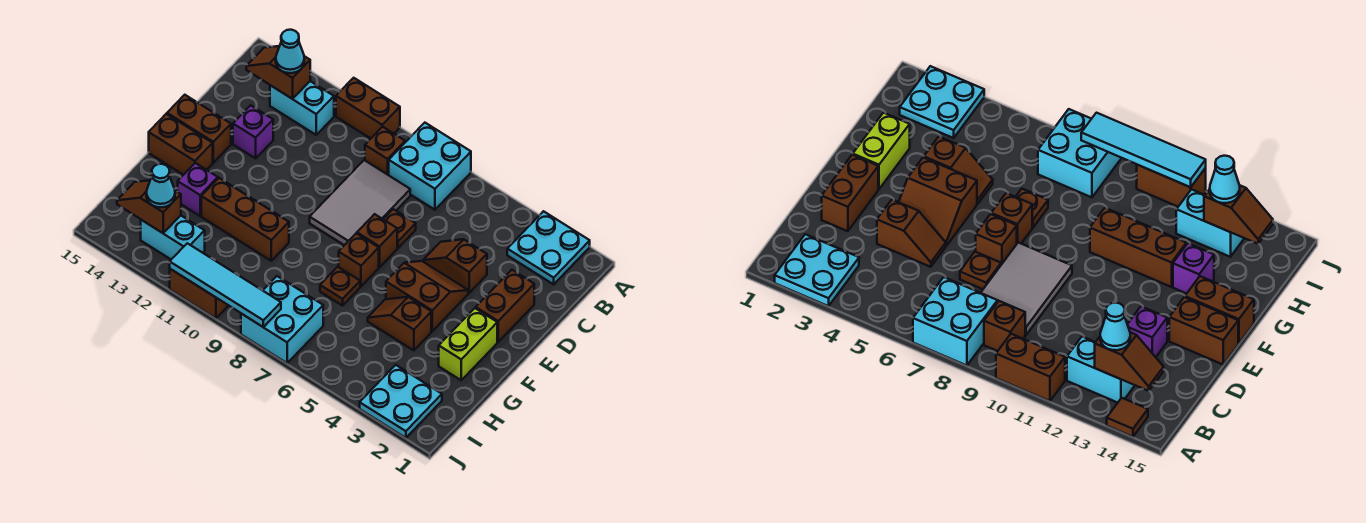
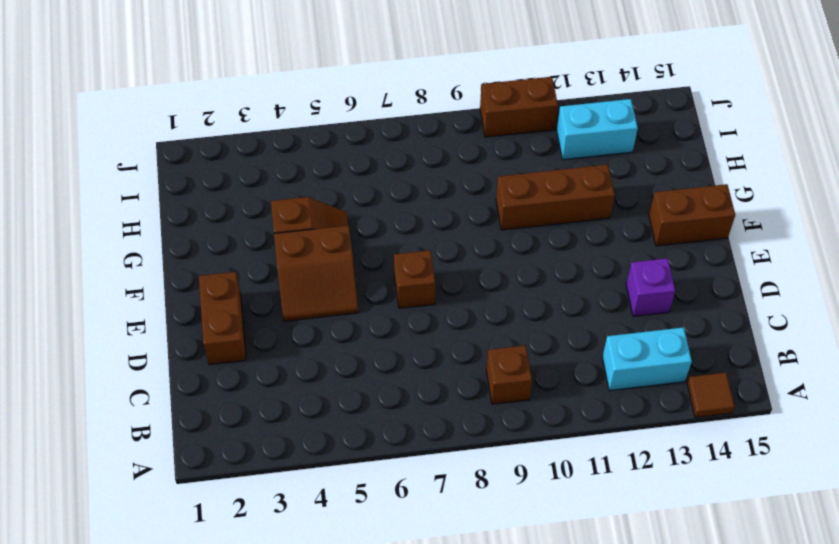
none -> cyan 2x2 plate [507,211,590,284]
none -> cyan 2x2 brick [389,123,471,210]
none -> brown 1x2 brick [336,78,400,139]
none -> grey 2x3 tile [310,160,410,245]

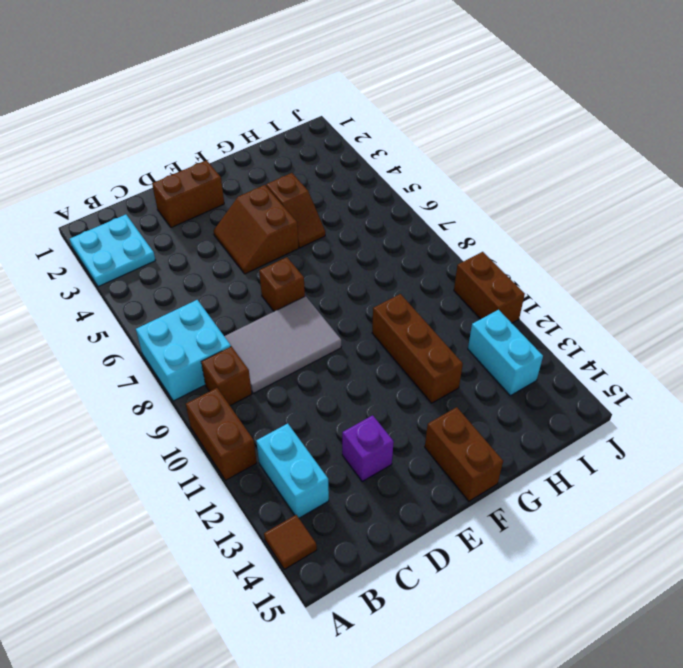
none -> brown 1x2 slope [423,239,487,293]
none -> brown 1x1 plate [383,209,416,248]
none -> brown 1x2 brick [167,95,231,163]
none -> lime 1x2 brick [439,308,497,380]

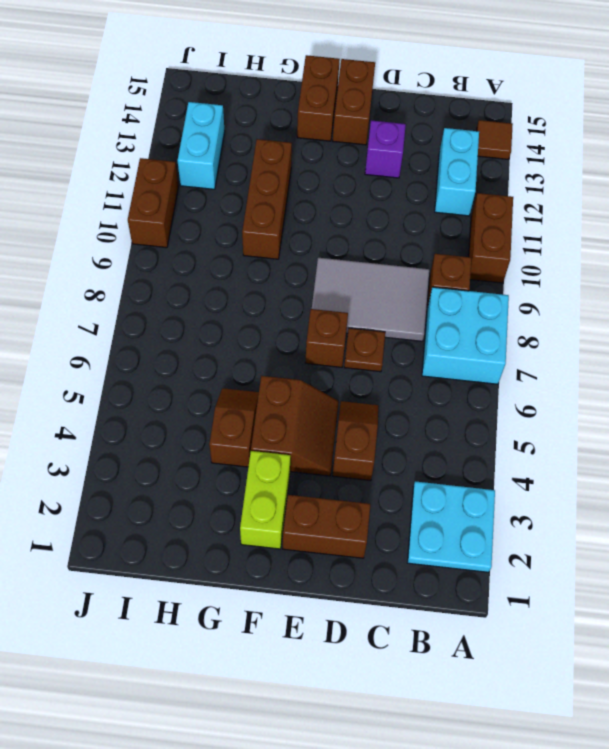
lime 1x2 brick [240,451,290,549] -> lime 1x2 brick turned to [439,308,497,380]
none -> brown 1x1 brick [339,233,379,286]
none -> brown 1x1 plate [320,267,360,306]
none -> purple 1x1 brick [178,163,218,216]
none -> cyan 2x2 plate [360,365,442,438]

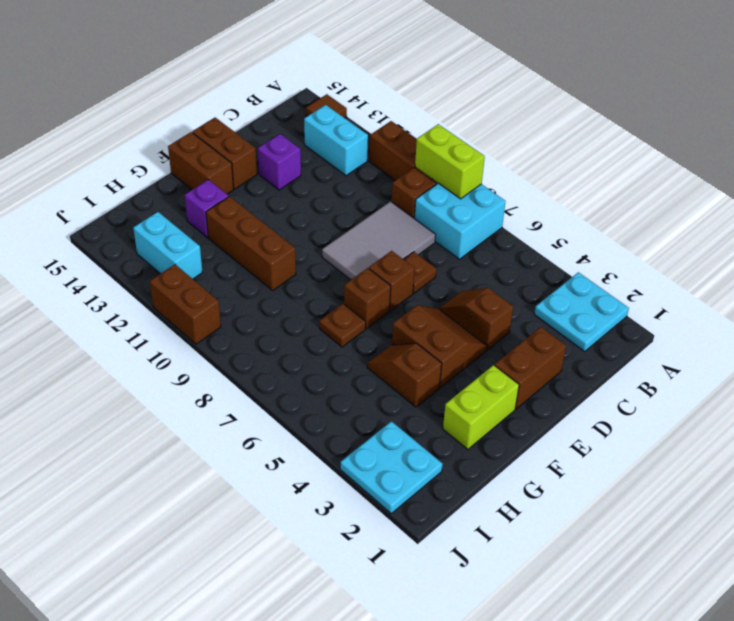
lime 1x2 brick [415,124,485,199] -> none
none -> cyan 2x2 brick [241,276,323,363]
none -> brown 1x2 slope [246,46,310,99]
none -> brown 1x2 slope [117,180,181,233]
none -> cyan 1x4 tile [170,243,281,327]

